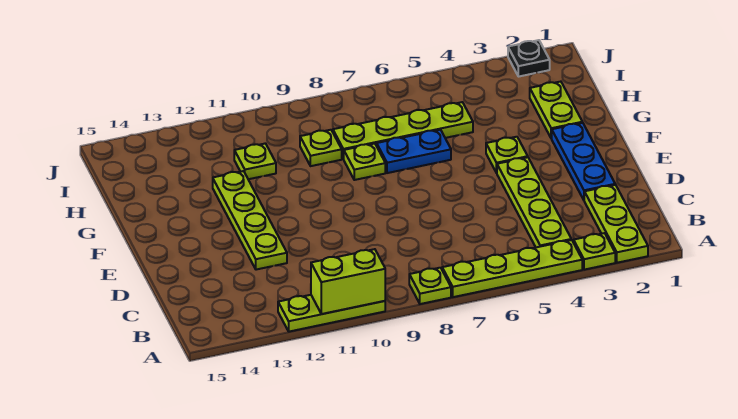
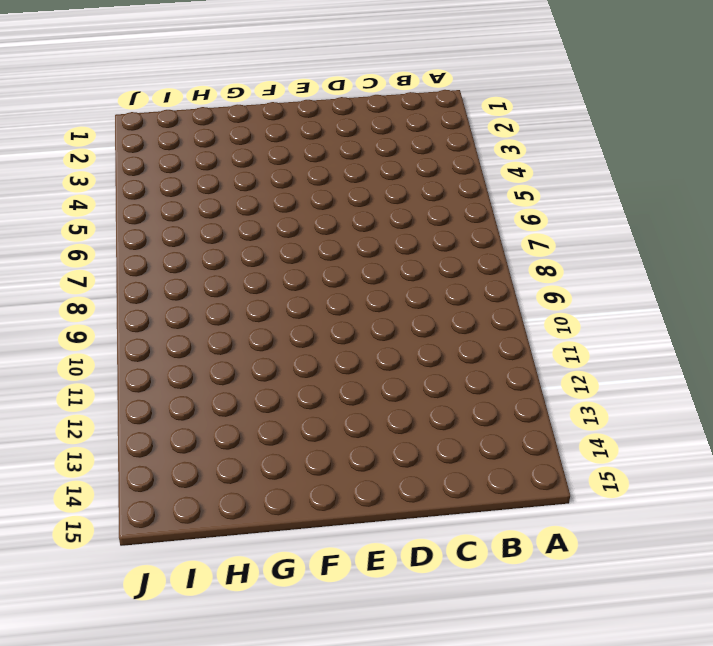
none -> lime 1x3 plate [584,185,648,263]
none -> lime 1x1 plate [574,233,615,270]
none -> lime 1x4 plate [442,240,582,297]

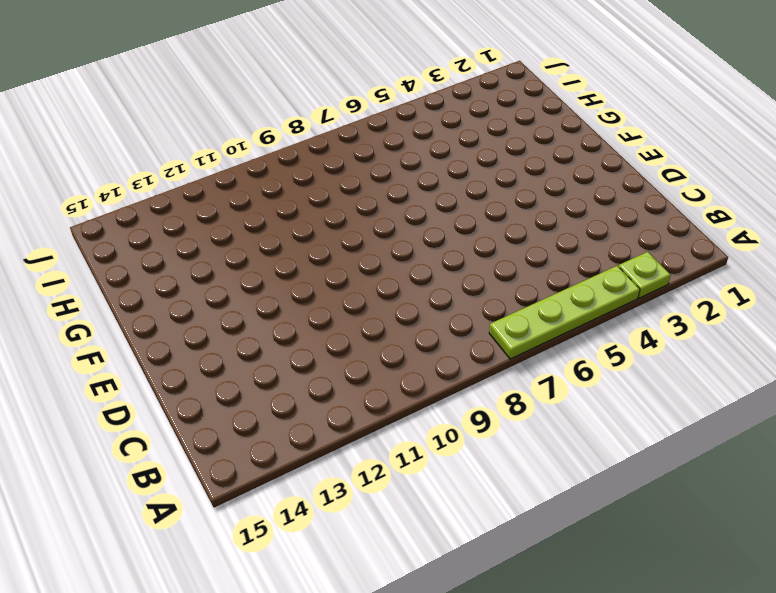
none -> lime 1x3 plate [584,185,648,263]
none -> lime 1x1 plate [409,268,451,304]
none -> lime 1x3 plate [278,295,385,332]

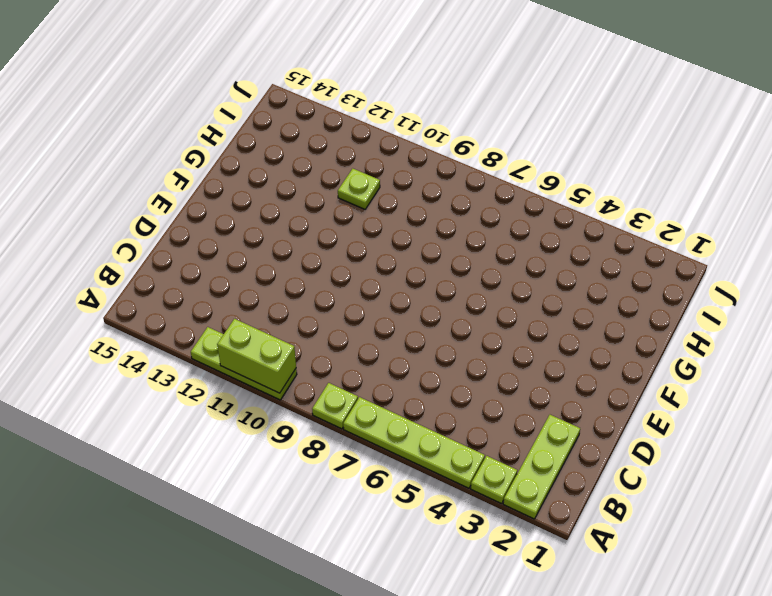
none -> lime 1x4 plate [497,157,571,247]
none -> blue 1x3 plate [552,123,615,200]
none -> lime 1x4 plate [213,171,287,270]

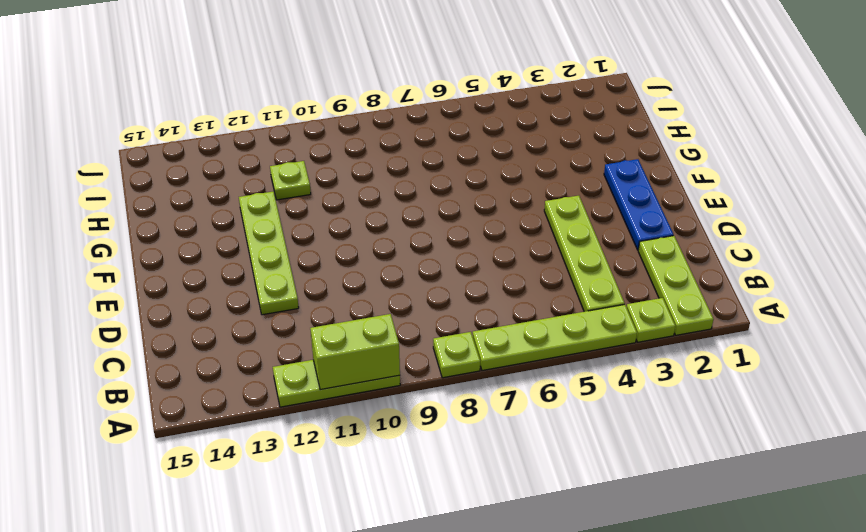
none -> lime 1x1 plate [486,137,528,173]
none -> lime 1x2 plate [530,82,582,139]
none -> blue 1x2 plate [377,130,451,173]

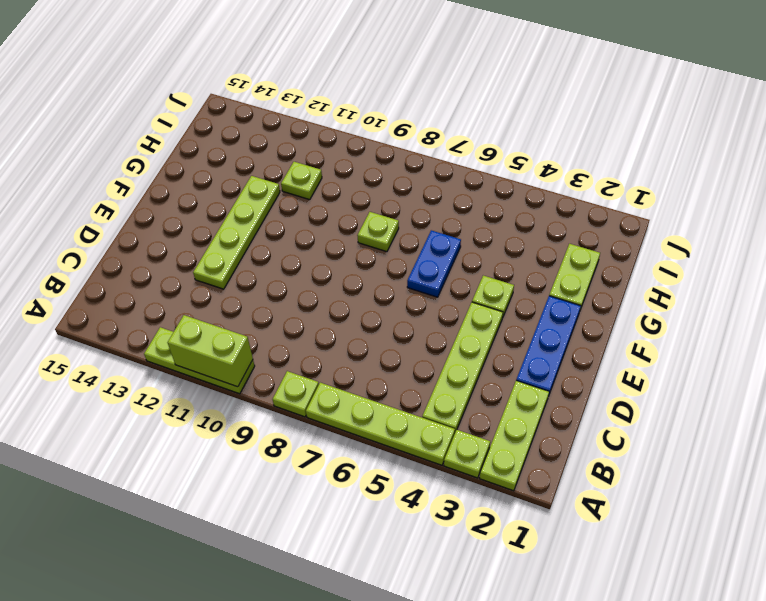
blue 1x2 plate [407,230,461,297] -> blue 1x2 plate turned to [377,130,451,173]
none -> lime 1x4 plate [333,102,473,159]
none -> lime 1x1 plate [300,130,342,166]
none -> black 1x1 plate [508,40,550,77]

